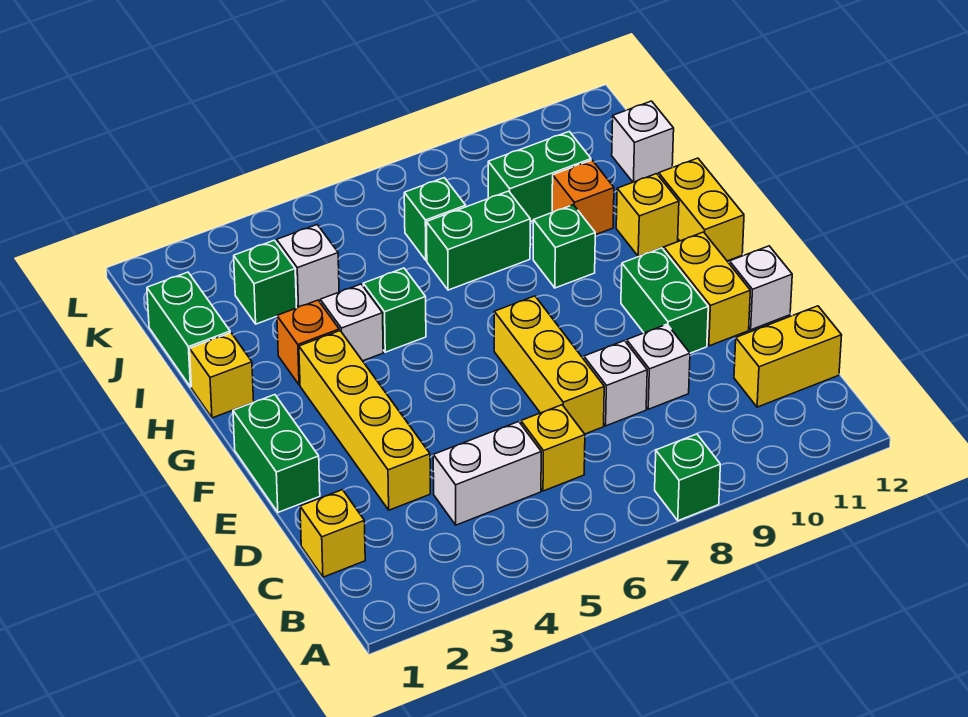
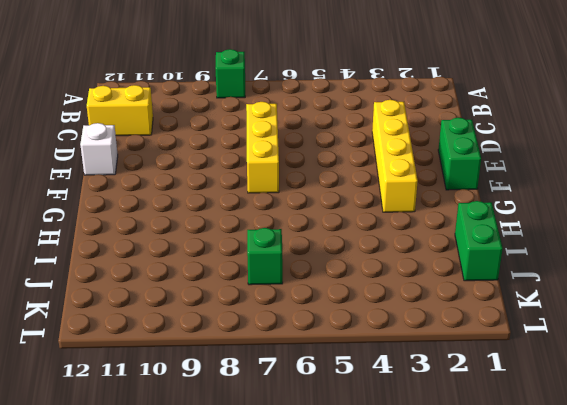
none -> yellow 1x1 brick [300,490,365,577]
none -> white 1x2 brick [433,422,541,525]
none -> yellow 1x1 brick [521,405,585,491]

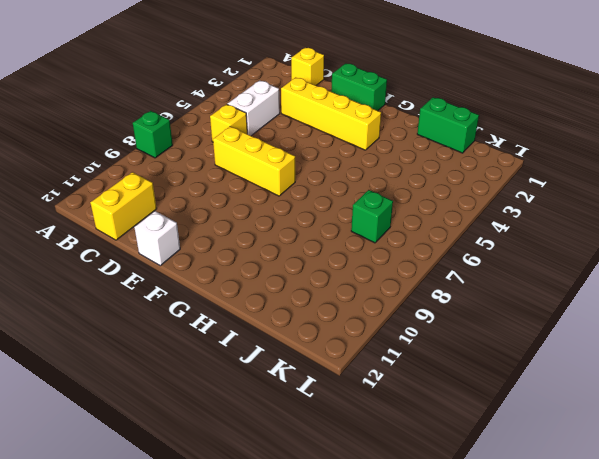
none -> white 1x1 brick [584,341,647,426]
none -> white 1x1 brick [627,324,690,409]
none -> green 1x2 brick [621,248,708,353]

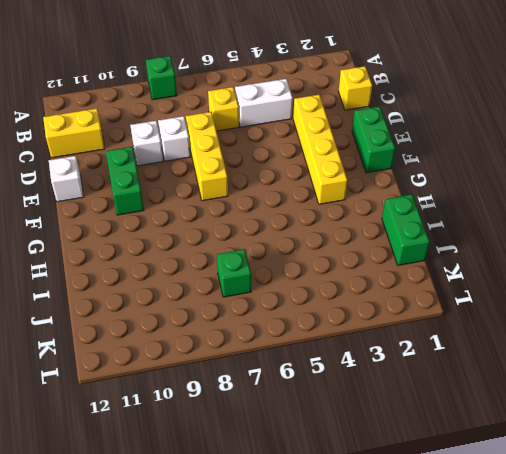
none -> yellow 1x2 brick [664,232,750,346]
none -> yellow 1x2 brick [658,158,744,261]
none -> yellow 1x1 brick [190,333,254,418]

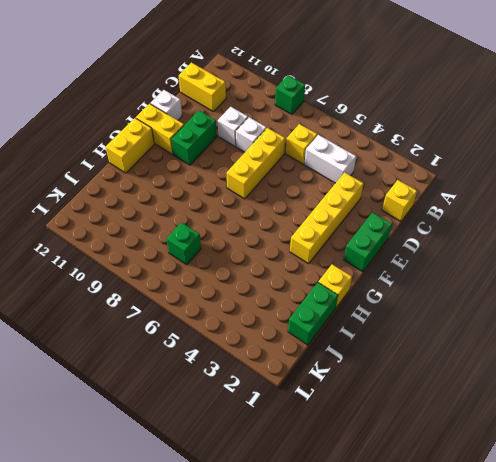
yellow 1x2 brick [136,104,184,154] -> yellow 1x2 brick turned to [664,232,750,346]
none -> orange 1x1 brick [277,300,339,385]
none -> white 1x1 brick [320,284,383,361]
none -> green 1x1 brick [363,268,426,352]

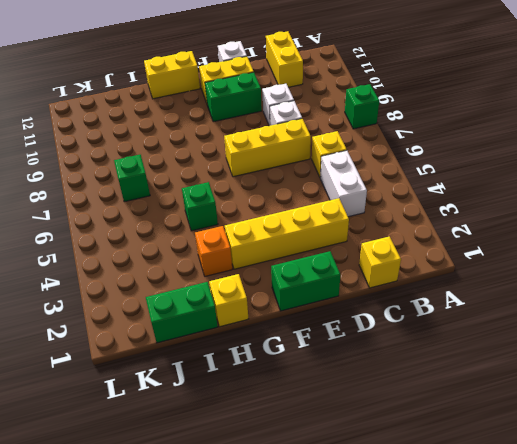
none -> white 1x1 brick [320,284,383,361]
none -> green 1x1 brick [533,205,595,288]
none -> yellow 1x1 brick [616,174,679,257]

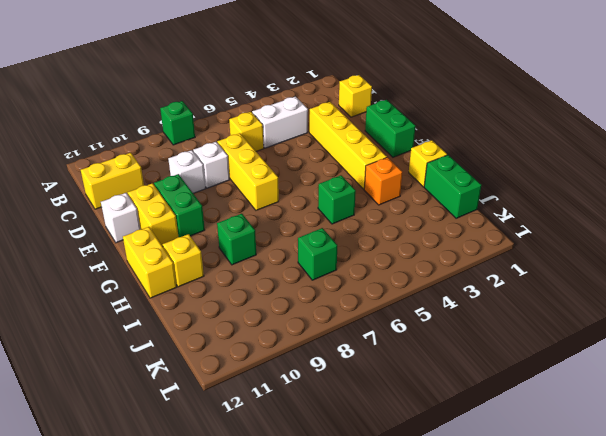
none -> white 1x1 brick [320,284,383,361]
none -> green 1x2 brick [427,191,530,290]
none -> orange 1x1 brick [552,160,614,235]

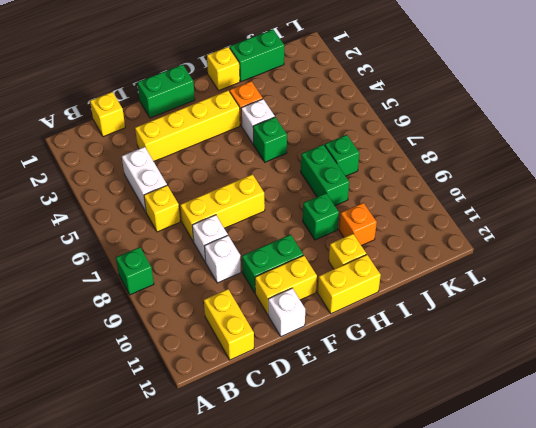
none -> green 1x1 brick [234,240,296,324]
none -> white 1x1 brick [277,225,339,307]
none -> green 1x2 brick [488,132,591,222]

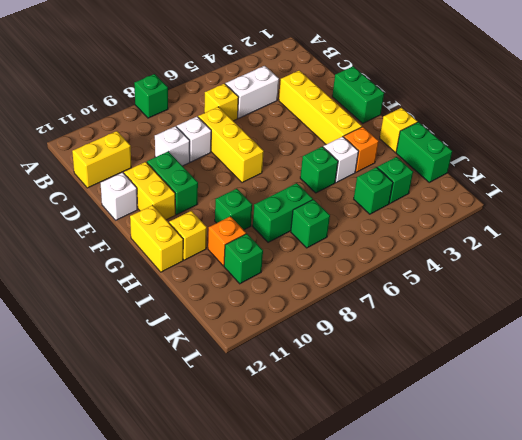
green 1x1 brick [354,167,393,214] -> white 1x1 brick [277,225,339,307]
green 1x1 brick [224,234,263,284] -> green 1x2 brick [488,132,591,222]
none -> yellow 1x1 brick [300,490,365,577]
none -> white 1x1 brick [612,101,674,182]

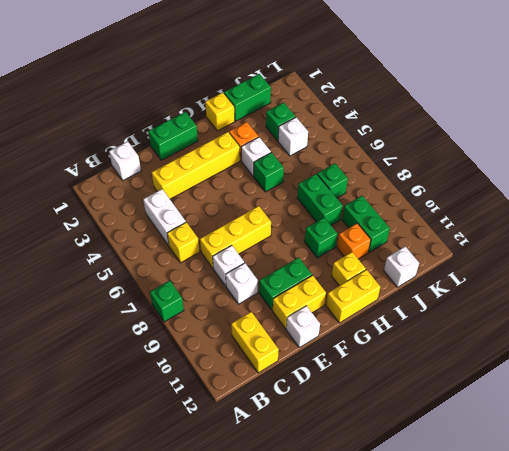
white 1x1 brick [109,141,141,180] -> yellow 1x1 brick [300,490,365,577]

